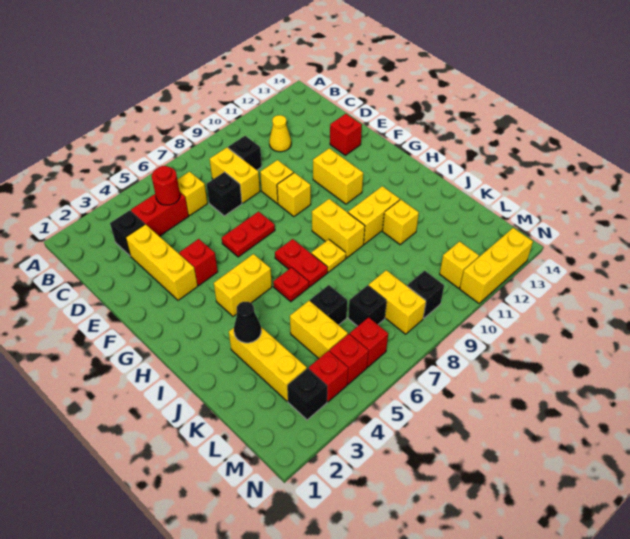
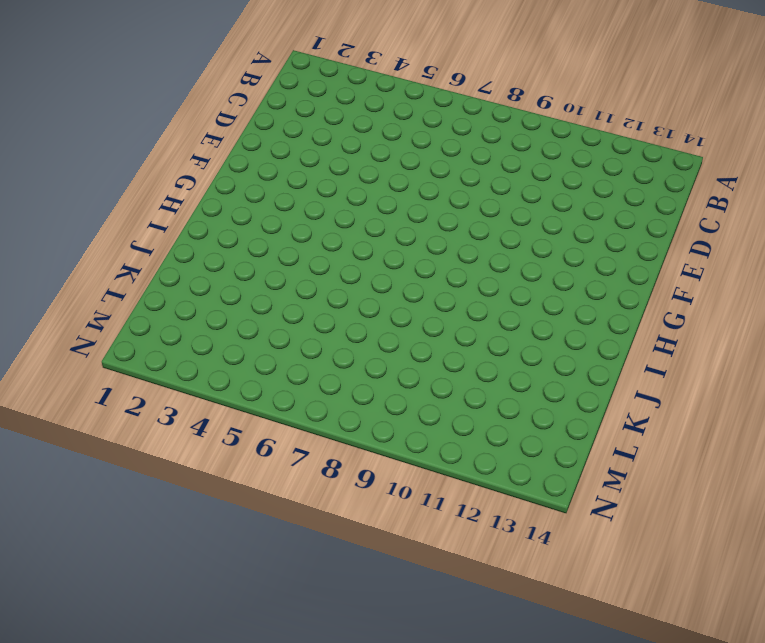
none -> black 1x1 brick [110,210,145,256]
none -> red 1x2 brick [131,193,189,236]
none -> yellow 1x1 brick [177,172,208,216]
none -> yellow 1x2 brick [210,148,260,203]

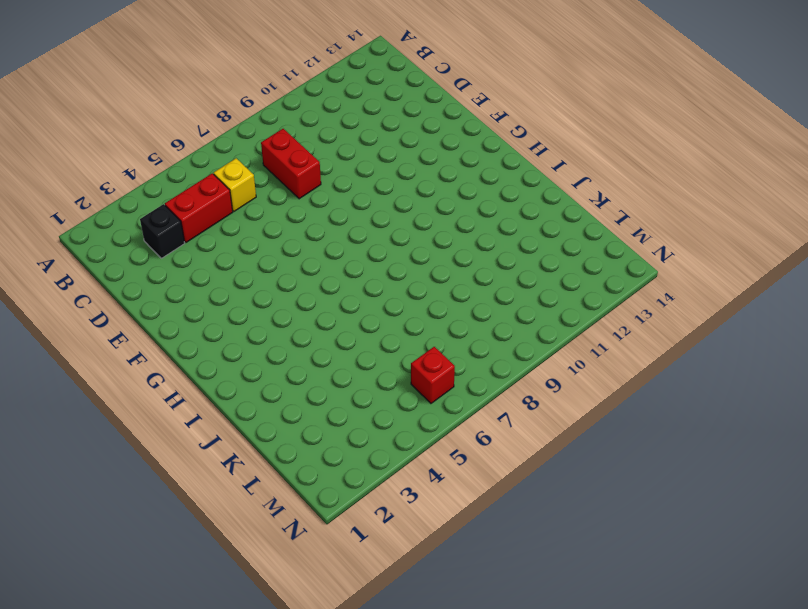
red 1x2 brick [261,129,321,199] -> yellow 1x2 brick [210,148,260,203]
none -> black 1x1 brick [228,136,262,170]
none -> yellow 1x1 cone [269,115,291,152]
none -> yellow 1x3 brick [126,224,198,300]
none -> black 1x1 brick [206,172,242,216]

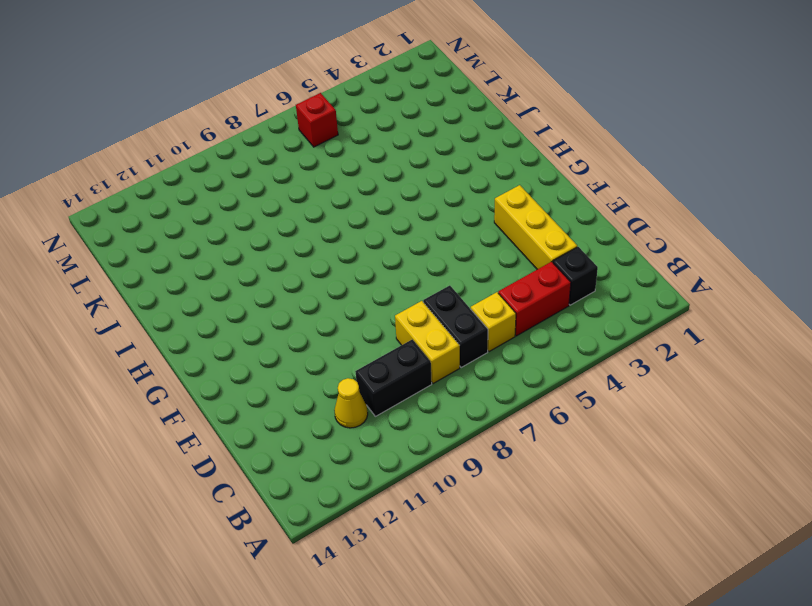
black 1x2 brick [423,286,488,368] -> black 1x1 brick [206,172,242,216]
black 1x2 brick [355,339,432,416] -> black 1x1 brick [228,136,262,170]
none -> yellow 1x1 brick [260,160,293,203]
none -> red 1x1 brick [330,114,362,155]
none -> red 1x1 brick [179,239,218,285]
none -> red 1x2 plate [222,212,275,257]

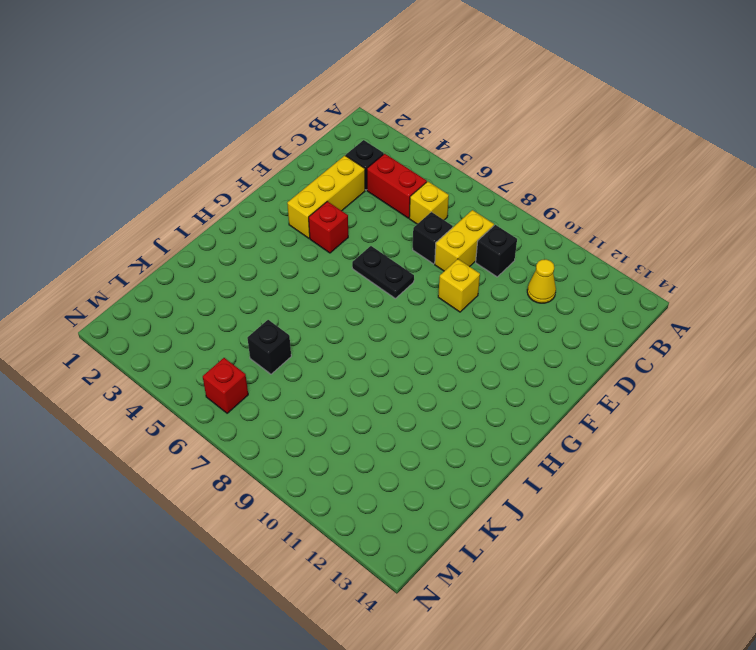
black 1x2 plate [352,246,414,298] -> red 1x2 plate [222,212,275,257]
none -> red 1x1 brick [330,114,362,155]
none -> yellow 1x1 brick [277,173,311,217]
none -> yellow 1x2 brick [313,148,363,204]
none -> yellow 1x2 brick [214,254,272,316]

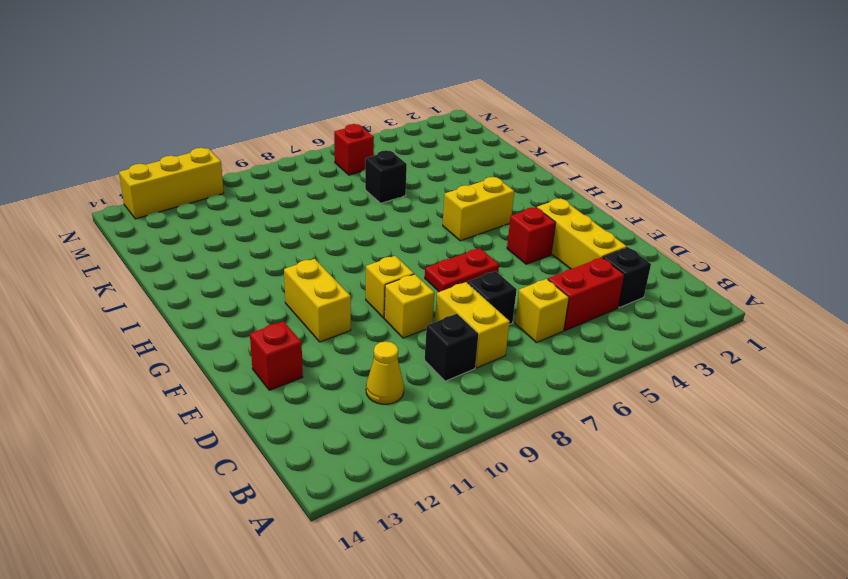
none -> red 1x2 plate [275,239,328,287]
none -> yellow 1x2 brick [312,199,365,258]
none -> red 1x1 plate [273,267,309,302]
none -> yellow 1x1 plate [311,239,346,272]

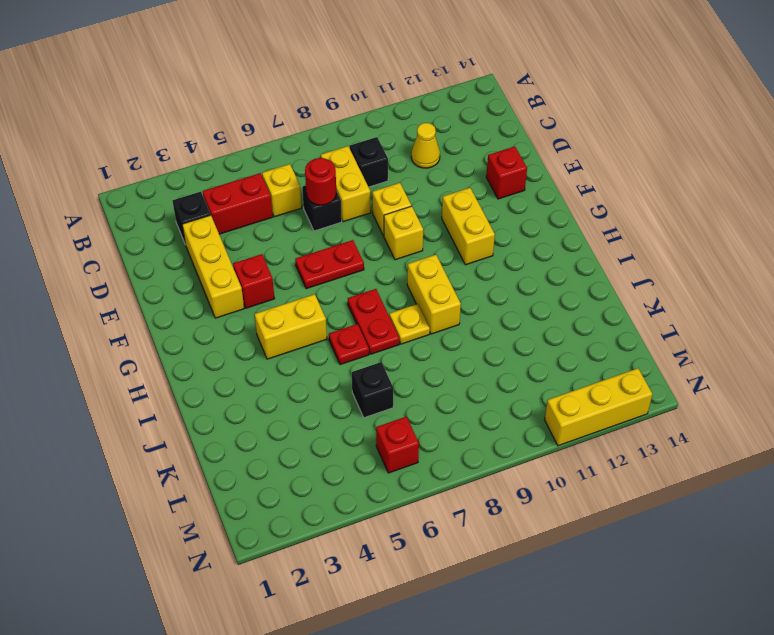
red 1x1 round brick [305,158,336,205] -> red 1x1 round brick moved to [152,166,180,205]
none -> yellow 1x2 brick [348,186,400,244]
none -> yellow 1x3 brick [229,327,307,401]
none -> yellow 1x1 brick [383,200,419,244]
none -> yellow 1x2 brick [290,301,348,359]

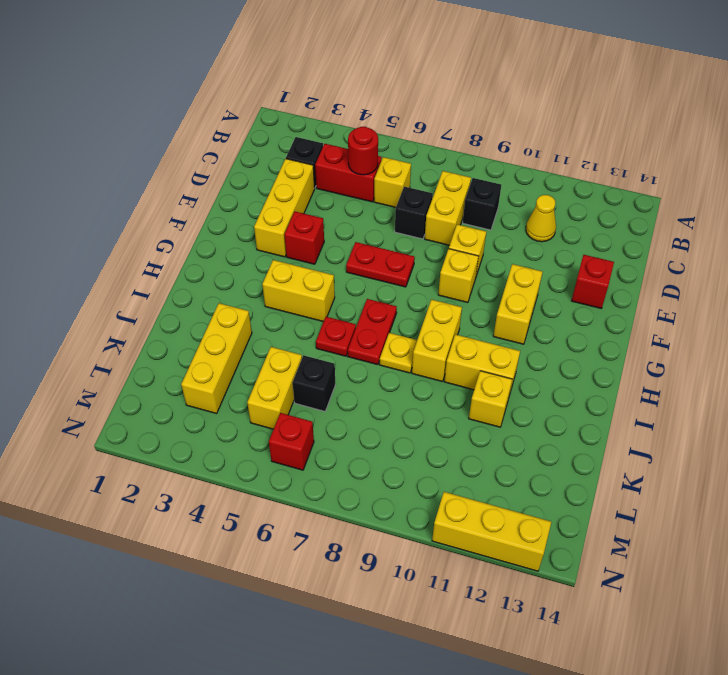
none -> black 1x1 brick [348,285,387,326]
none -> yellow 1x2 brick [368,270,426,334]
none -> black 1x1 brick [287,368,327,420]
none -> red 1x1 brick [309,351,348,402]

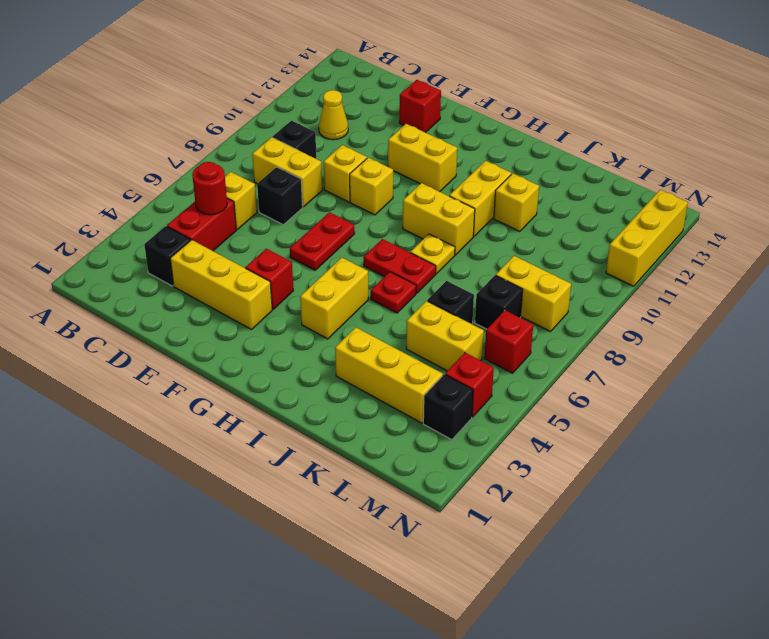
none -> red 1x1 brick [330,334,369,384]
none -> black 1x1 brick [407,271,444,319]
none -> yellow 1x1 brick [440,242,479,288]
none -> black 1x1 cone [234,302,261,343]

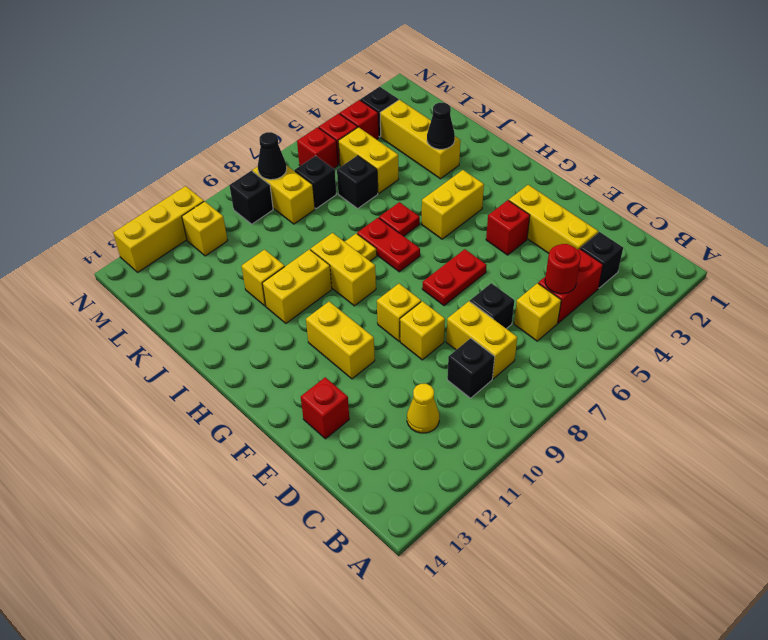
black 1x1 cone [258,132,287,180] -> none

